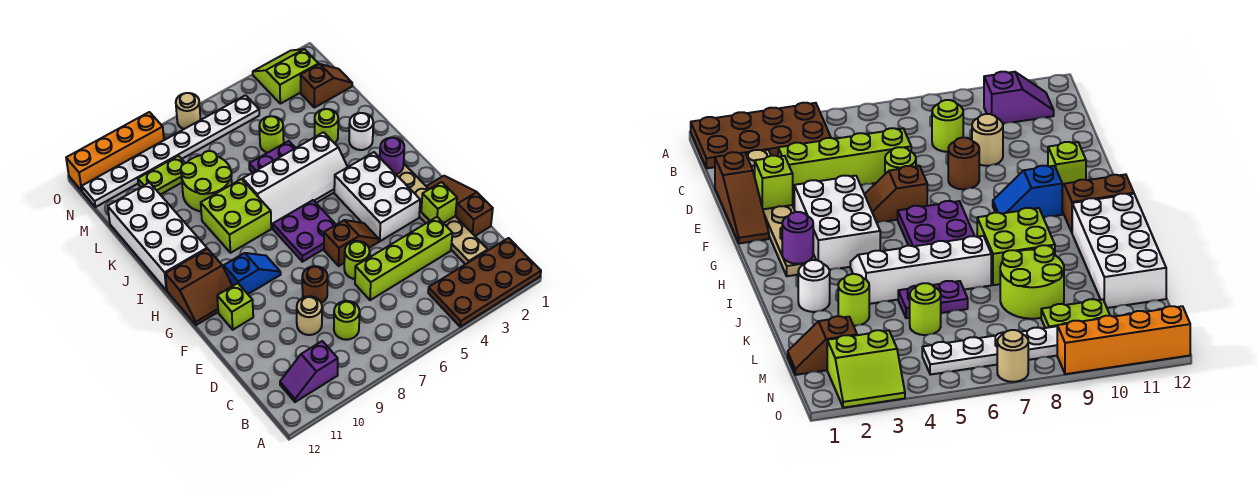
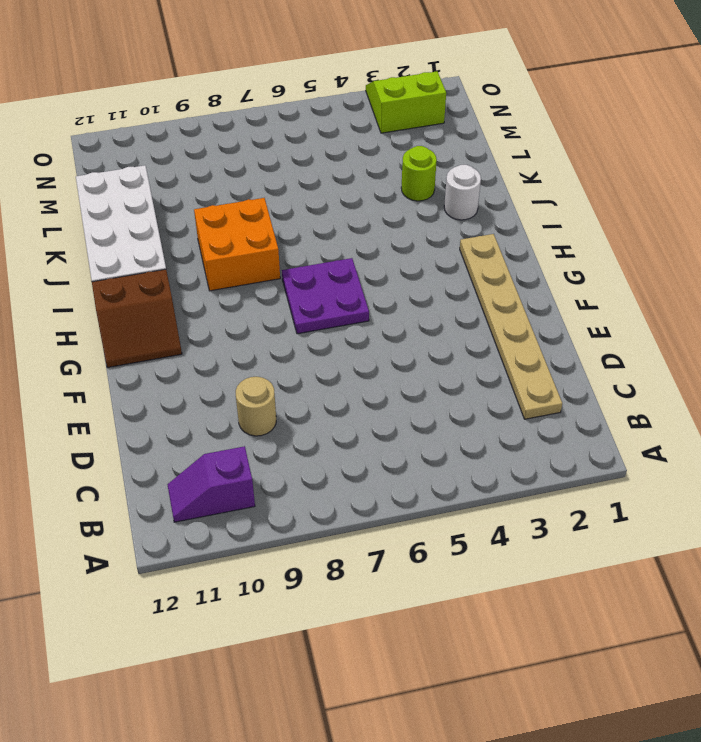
orange 2x2 brick [194,198,280,291] -> lime 2x2 brick [201,179,271,253]
none -> brown 2x4 plate [428,238,541,327]
none -> lime 1x1 round brick [334,301,360,340]
none -> brown 1x3 slope [426,176,493,236]
none -> lime 1x4 brick [355,217,452,300]

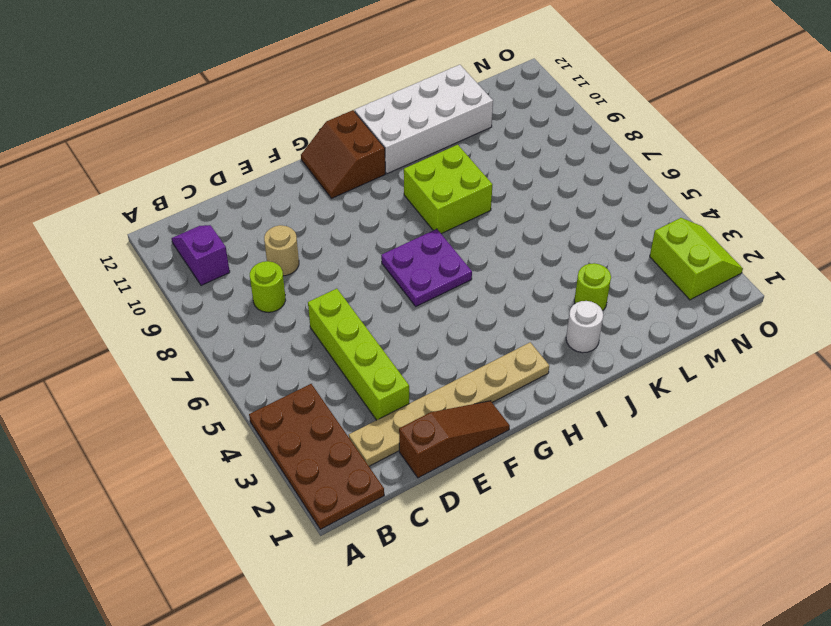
none -> lime 1x1 round brick [344,241,370,279]
none -> brown 1x1 round brick [302,266,328,303]
none -> white 2x3 brick [334,152,420,241]
none -> brown 1x2 slope [324,220,379,266]

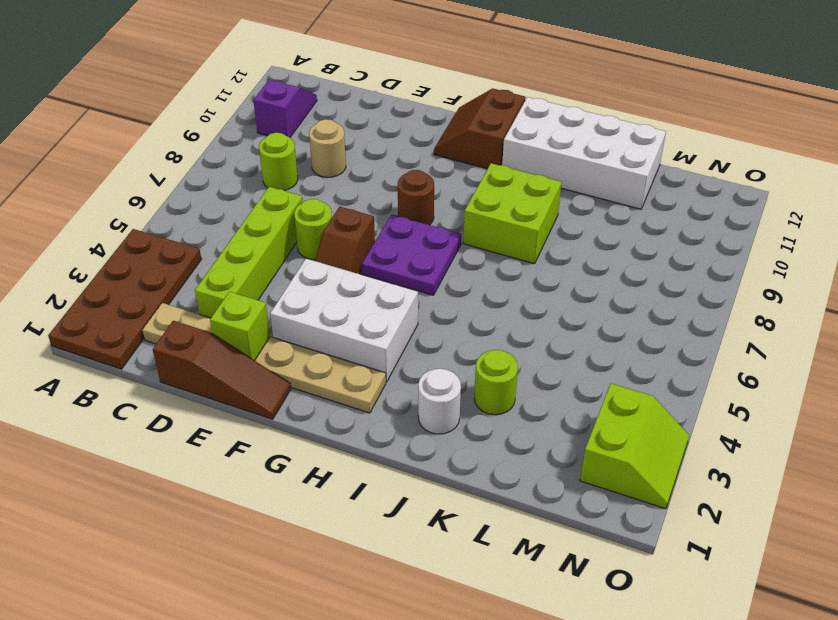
brown 1x1 round brick [398,170,434,225] -> brown 1x1 round brick moved to [302,266,328,303]
none -> lime 1x1 brick [217,283,253,330]
none -> blue 1x2 slope [224,253,281,294]
none -> white 2x4 slope [243,132,347,228]
none -> purple 1x2 plate [249,141,295,173]

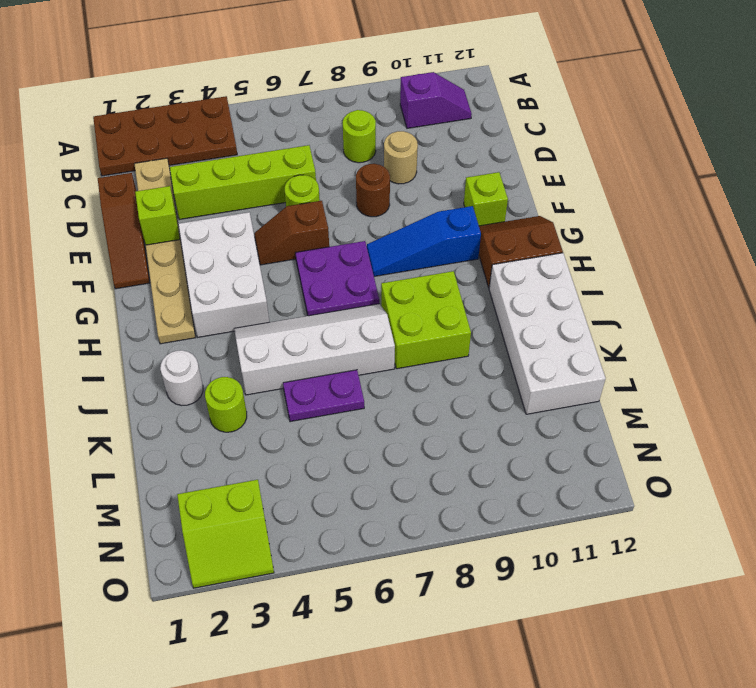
blue 1x3 slope [367,206,481,276] -> blue 1x2 slope [224,253,281,294]
none -> lime 2x2 round brick [181,151,232,212]
none -> lime 1x1 round brick [259,116,284,153]
none -> brown 1x2 slope [300,64,352,108]
none -> lime 1x2 plate [138,156,185,195]

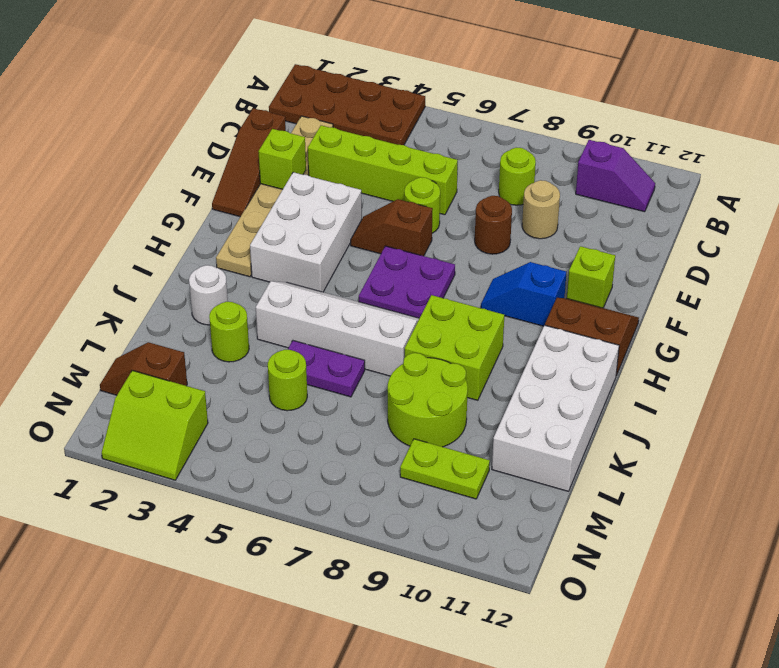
none -> white 1x8 plate [82,95,259,207]
none -> tan 1x1 round brick [176,93,201,129]
none -> orange 1x4 brick [66,112,164,191]
none -> purple 1x1 round brick [380,138,404,174]

